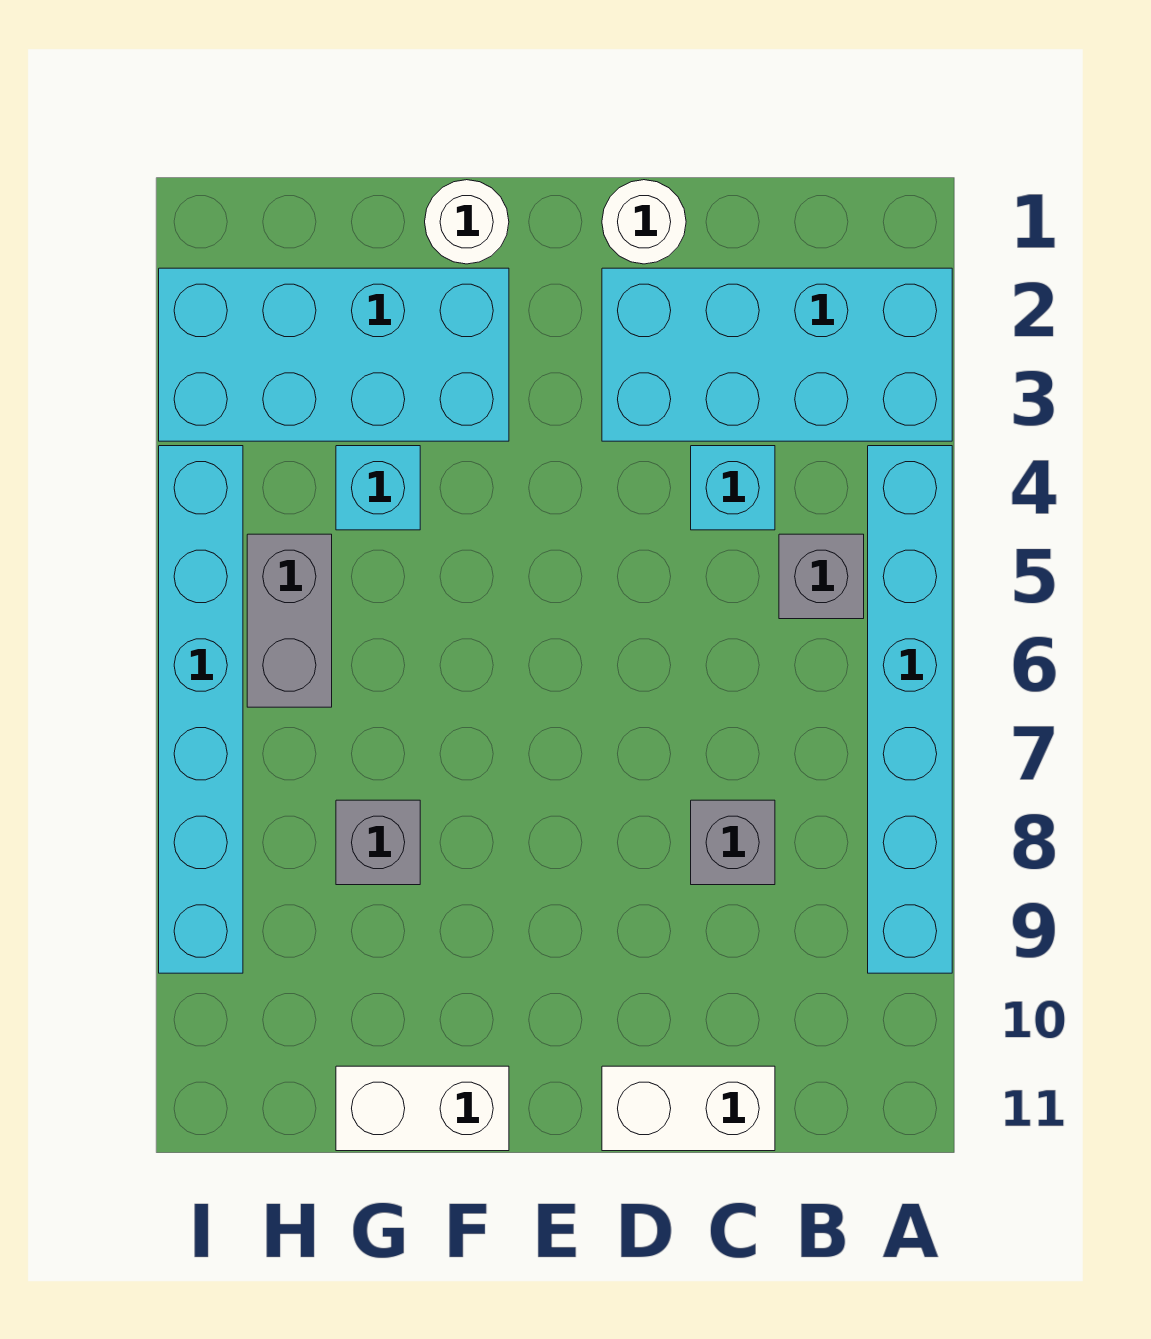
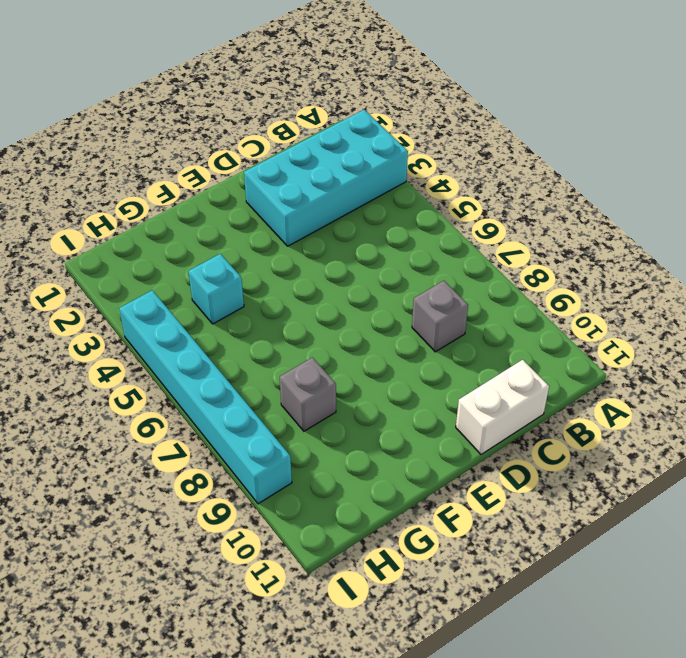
none -> cyan 1x6 brick [868,446,952,973]
none -> grey 1x1 brick [779,534,864,619]
none -> cyan 1x1 brick [691,446,775,530]

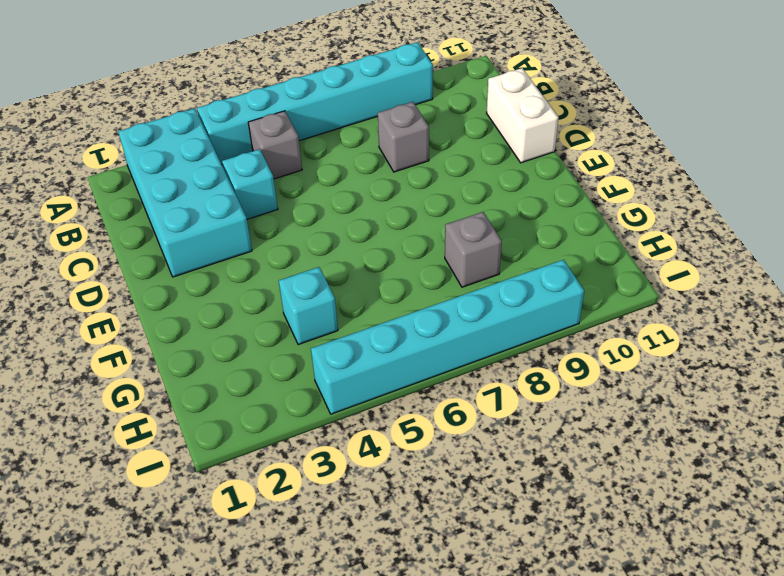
none -> white 1x1 round brick [602,180,686,264]
none -> white 1x1 round brick [425,180,509,264]
none -> cyan 2x4 brick [159,268,509,441]

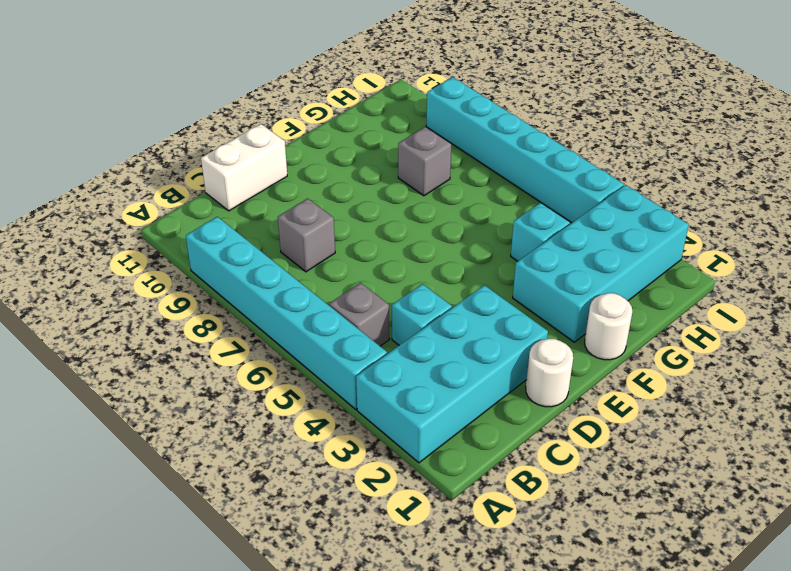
none -> white 1x2 brick [336,1066,509,1151]
none -> grey 1x2 brick [247,534,332,707]

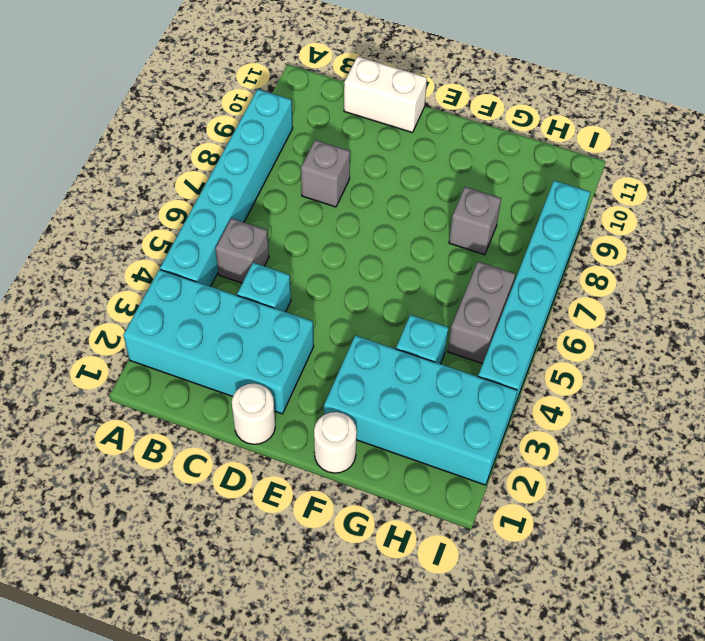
none -> white 1x2 brick [336,1066,509,1151]

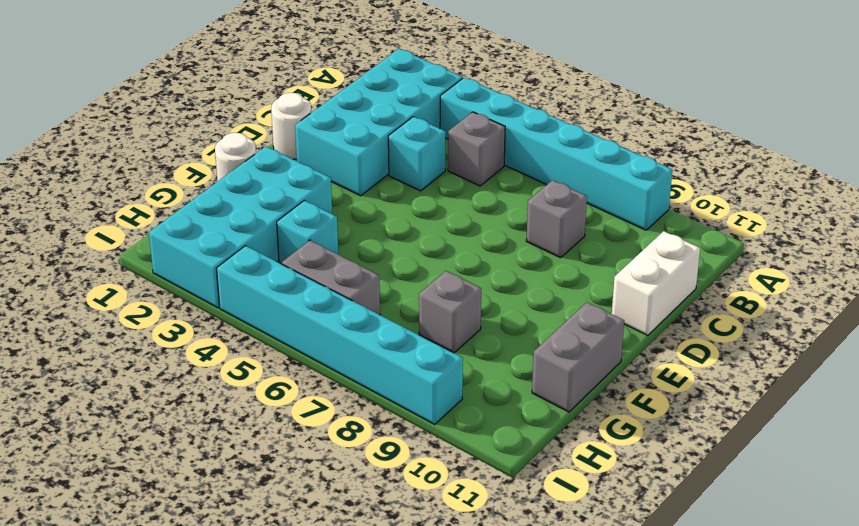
grey 1x2 brick [532,302,624,412] -> white 1x2 brick [336,1066,509,1151]

